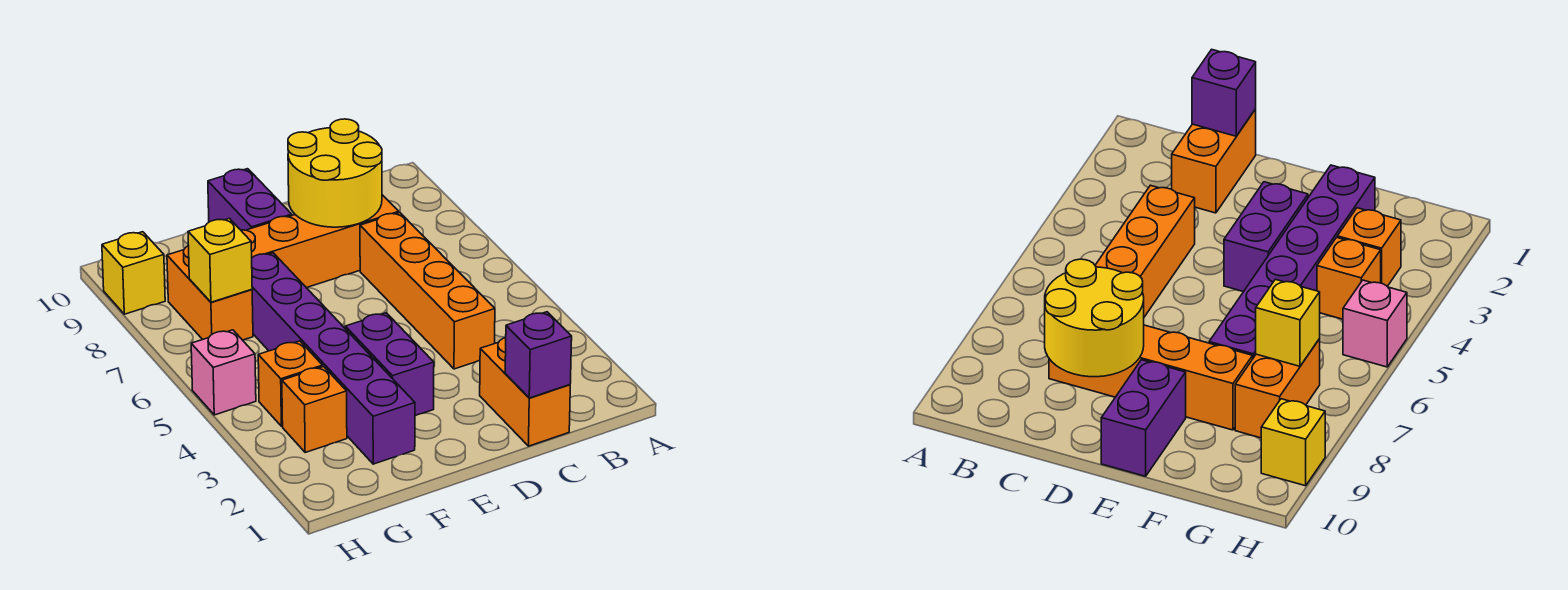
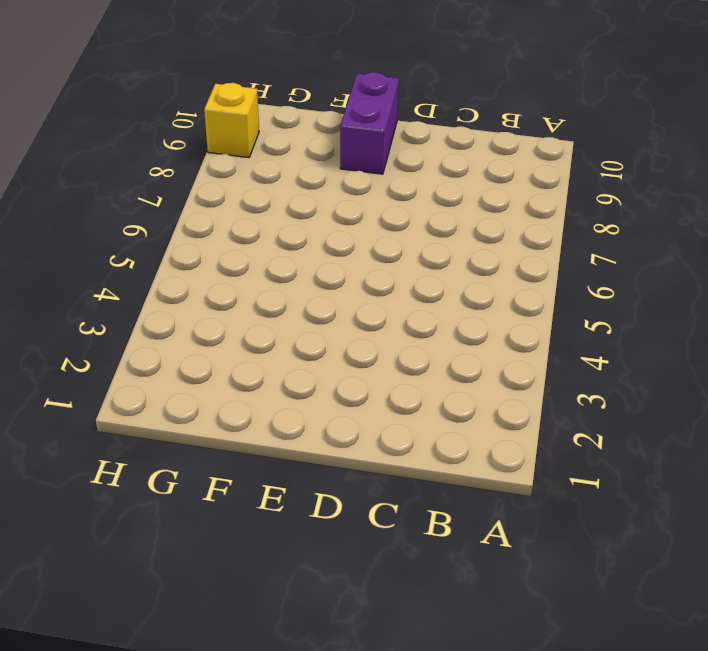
none -> orange 1x2 brick [480,338,570,446]
none -> orange 1x4 brick [360,213,495,369]
none -> orange 1x4 brick [241,195,399,288]

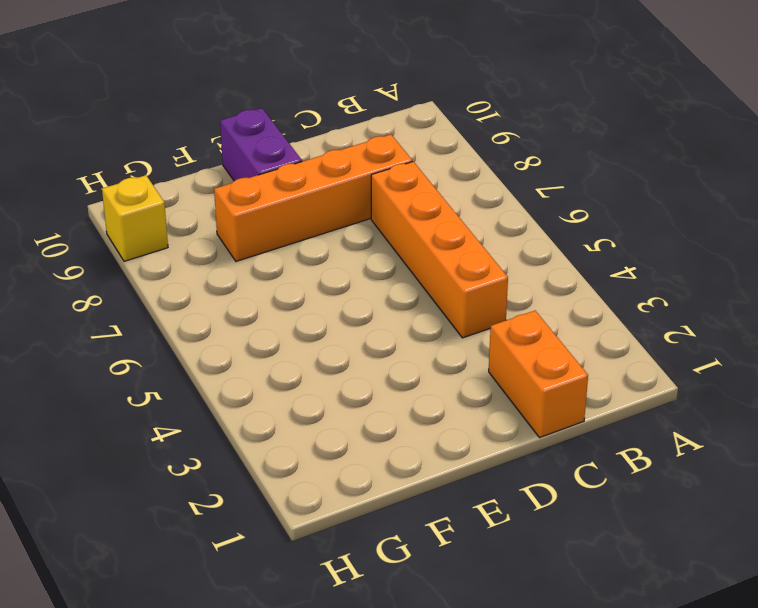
none -> purple 1x2 brick [345,313,434,416]
none -> purple 1x6 brick [252,253,415,464]
none -> orange 1x1 brick [282,367,347,452]

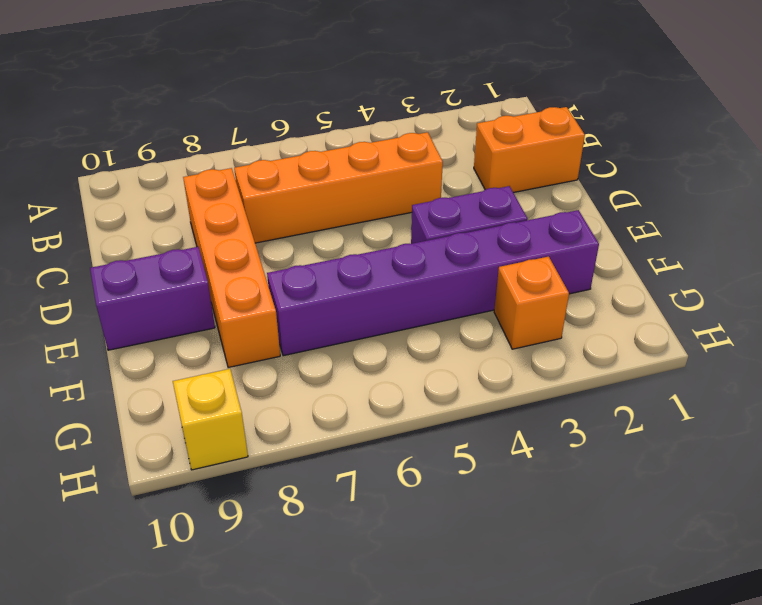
none -> orange 1x1 brick [258,341,323,426]
none -> orange 1x2 brick [167,246,253,340]
none -> pink 1x1 brick [191,330,256,415]

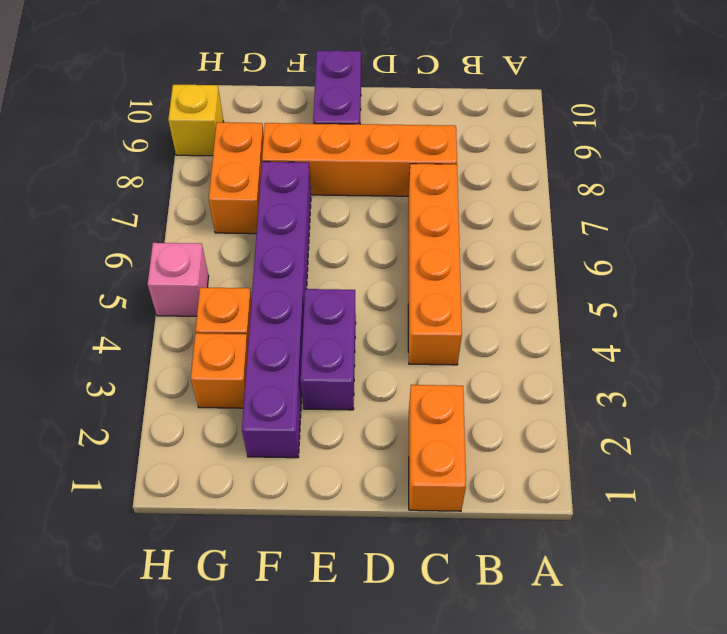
none -> purple 1x1 brick [505,312,572,398]
none -> yellow 2x2 round brick [288,119,382,227]
none -> yellow 1x1 brick [188,218,252,302]

